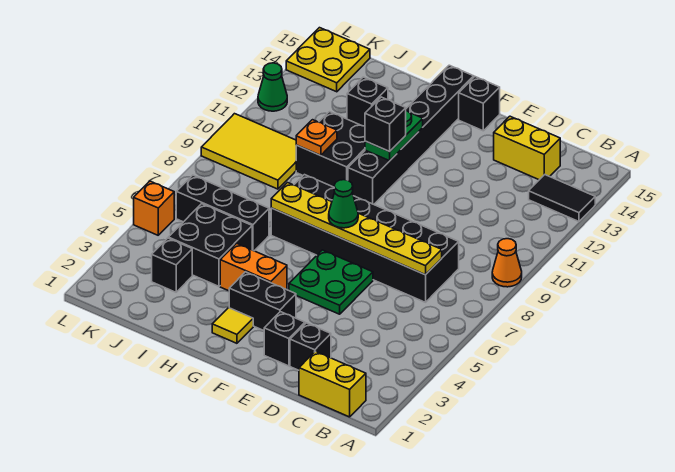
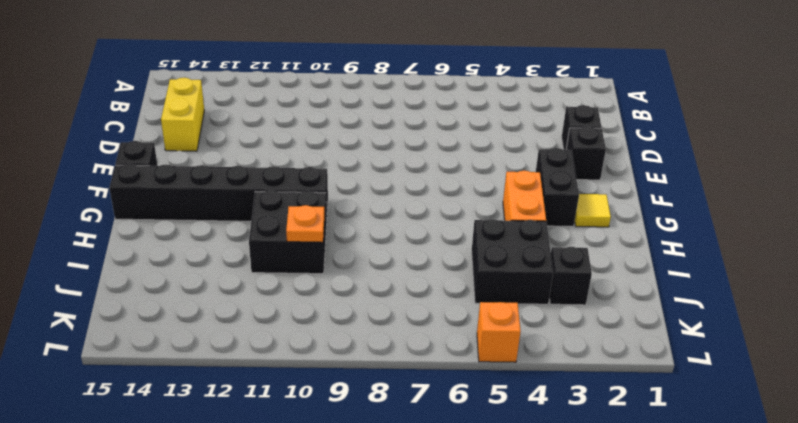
none -> orange 1x1 cone [492,239,522,287]
none -> black 1x2 tile [529,175,595,222]
none -> yellow 1x2 brick [299,351,366,417]

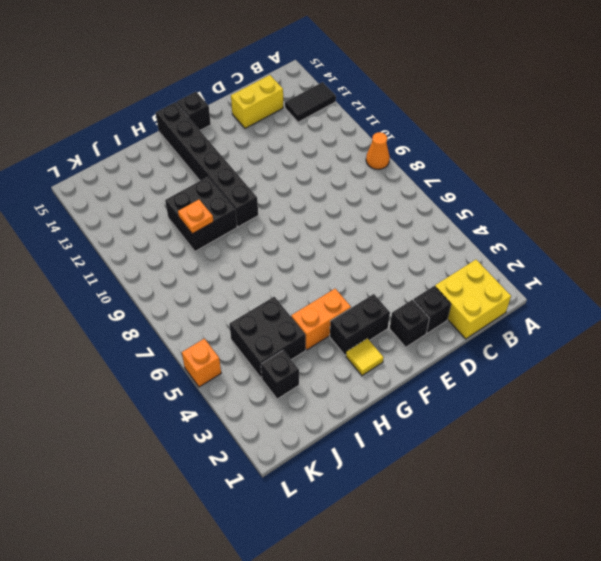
yellow 2x2 brick [435,260,511,339] -> yellow 1x2 brick [299,351,366,417]
none -> black 2x6 brick [271,175,459,302]
none -> green 2x2 plate [289,250,373,314]
none -> black 1x3 brick [176,175,269,251]

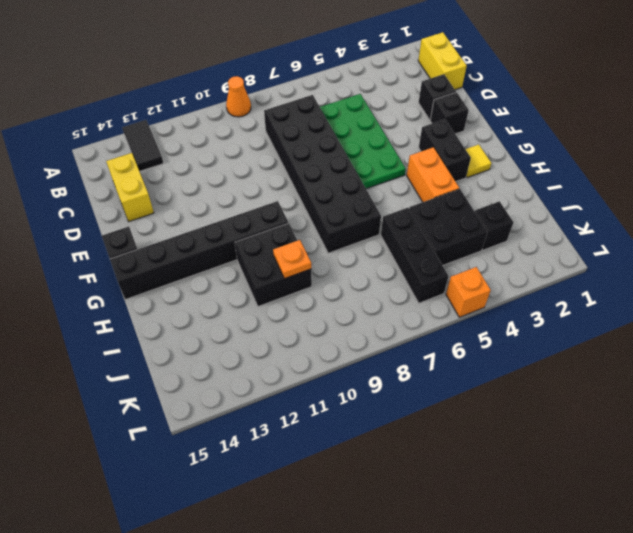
green 2x4 plate [320,94,406,189] -> green 2x2 plate [289,250,373,314]
none -> black 1x1 brick [347,77,388,126]
none -> yellow 2x3 tile [201,114,296,189]
none -> yellow 2x2 plate [286,28,370,92]

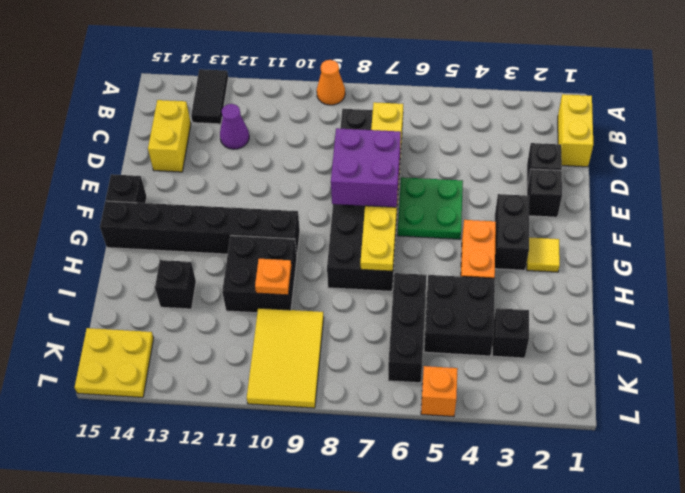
purple 1x1 cone [220,104,249,149] -> none
purple 2x2 brick [331,128,401,207] -> green 1x1 cone [329,180,358,228]
none -> green 1x1 cone [258,63,287,111]
none -> green 1x2 plate [365,111,423,161]
none -> black 1x1 brick [365,97,406,152]

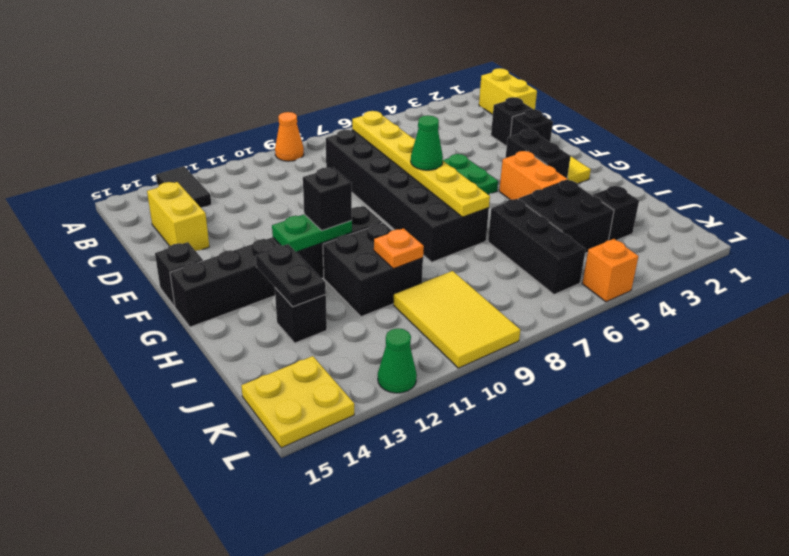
black 1x2 plate [256,244,326,307] -> none

